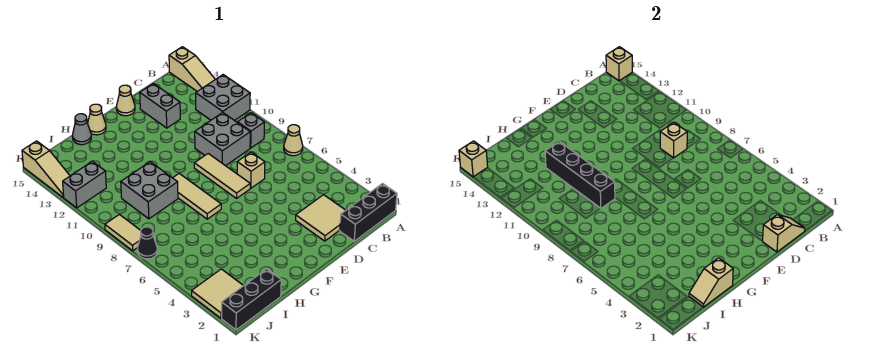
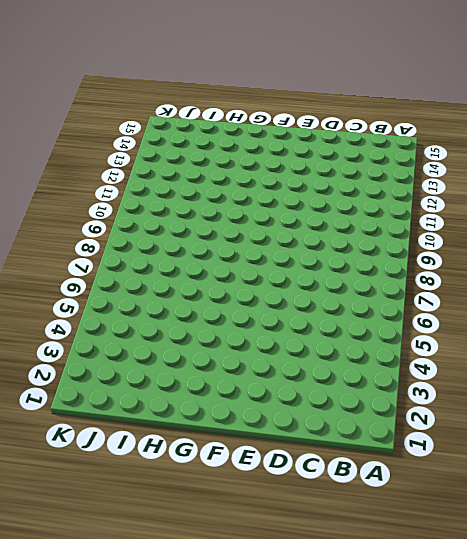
none -> black 1x3 brick [340,184,397,241]
none -> tan 1x1 cone [284,125,303,156]
none -> grey 2x2 brick [196,75,250,121]

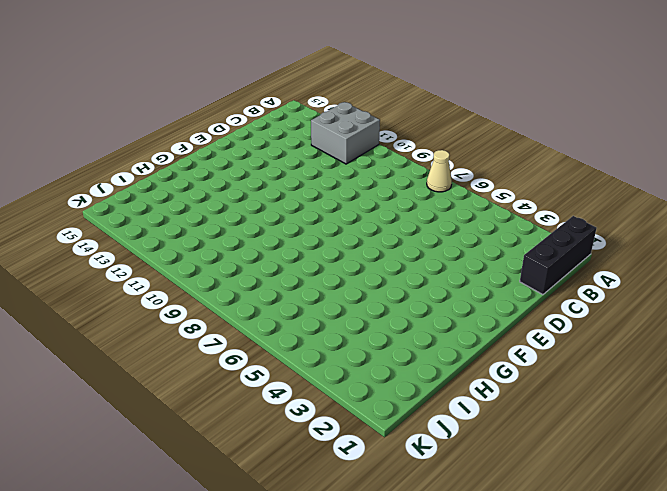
none -> tan 1x3 slope [169,47,215,91]
none -> grey 1x1 brick [237,113,264,148]
none -> tan 2x2 tile [296,195,346,241]

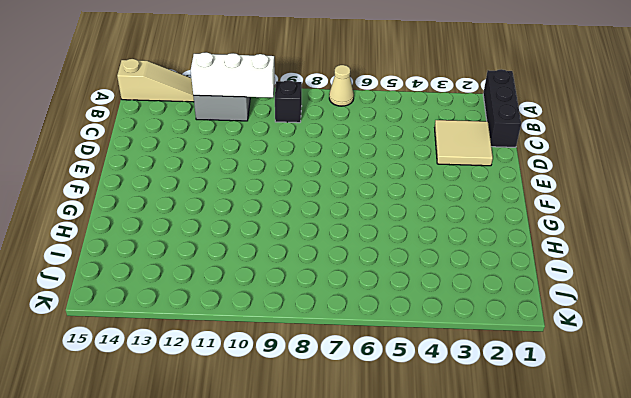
black 1x1 brick [275,80,302,123] -> grey 1x1 brick [237,113,264,148]
white 1x3 brick [191,52,275,98] -> none
none -> grey 2x2 brick [195,113,250,166]
none -> tan 1x1 brick [237,152,265,188]
none -> grey 1x2 brick [140,84,180,128]

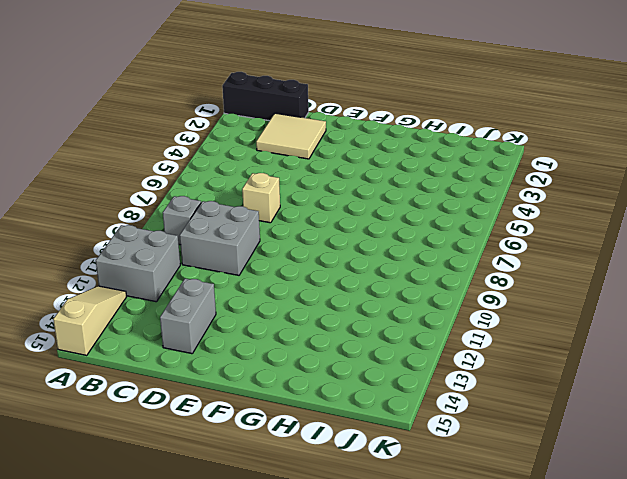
none -> tan 1x1 cone [284,125,303,156]
none -> tan 1x3 tile [194,154,250,198]
none -> tan 1x1 cone [116,85,135,116]

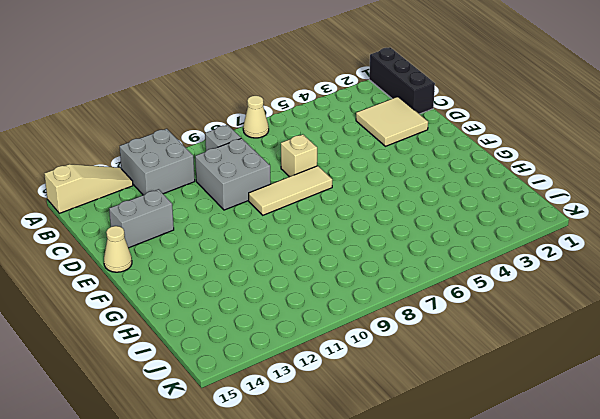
none -> tan 1x3 tile [173,174,221,219]
none -> tan 1x1 cone [88,104,106,135]
none -> grey 2x2 brick [121,162,178,219]

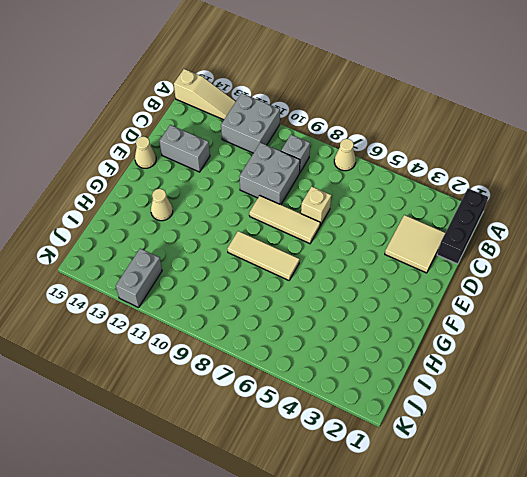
tan 1x1 cone [151,189,173,221] -> tan 1x1 cone moved to [88,104,106,135]
none -> grey 2x2 brick [121,162,178,219]
none -> grey 1x1 cone [72,114,91,145]
none -> black 1x3 brick [222,269,281,330]

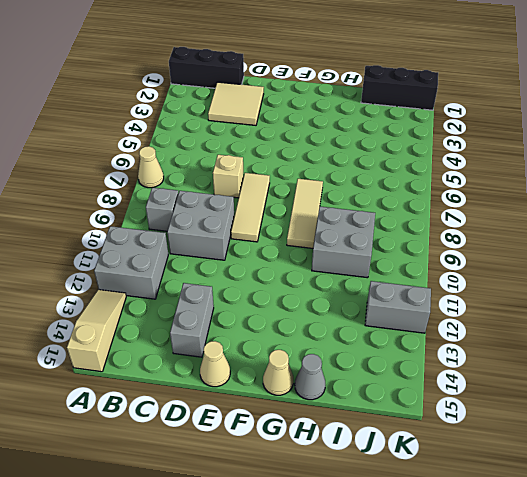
none -> tan 2x2 tile [192,269,243,318]
none -> black 1x1 cone [137,227,157,259]
none -> tan 1x2 tile [105,214,141,251]

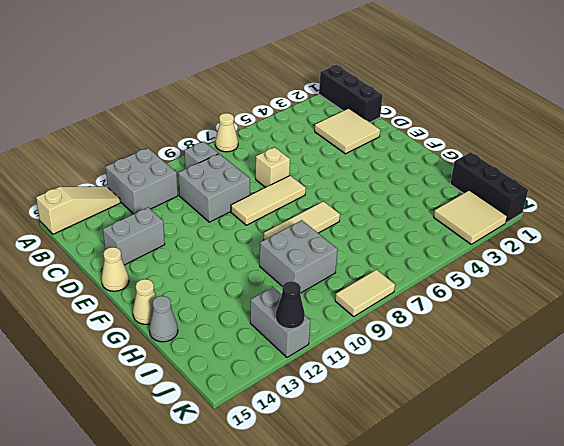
black 1x1 cone [276,281,305,329] -> black 1x1 cone moved to [137,227,157,259]
none -> tan 1x3 slope [22,141,70,197]
none -> tan 1x1 brick [606,47,632,81]
none -> tan 1x2 slope [763,215,805,252]

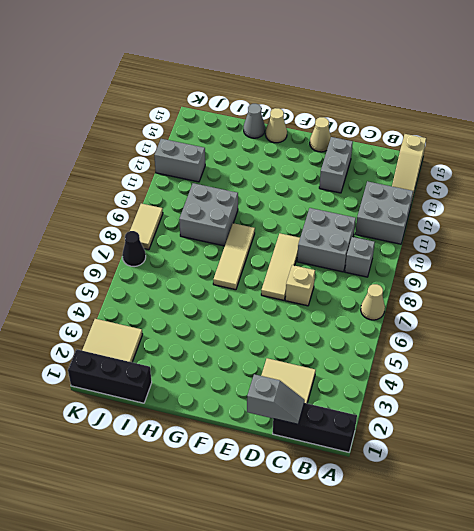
grey 1x2 slope [247,374,305,424] -> tan 1x2 slope [763,215,805,252]
none -> tan 1x3 slope [22,141,70,197]
none -> tan 1x1 brick [606,47,632,81]
none -> tan 1x1 brick [660,122,687,158]

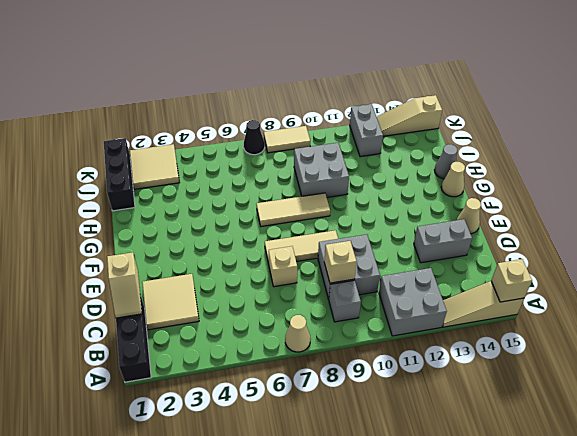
none -> tan 1x2 slope [689,258,733,307]
none -> black 1x4 brick [545,141,615,209]
none -> tan 1x1 brick [459,141,488,177]

